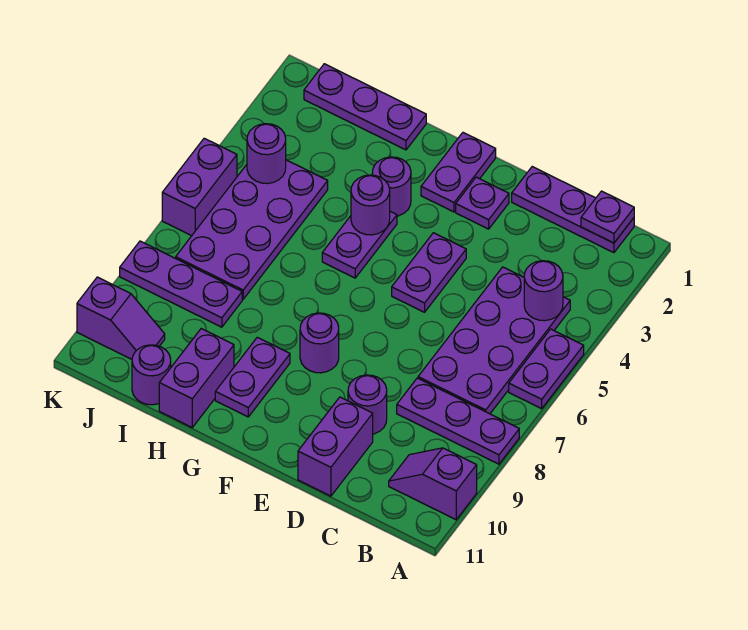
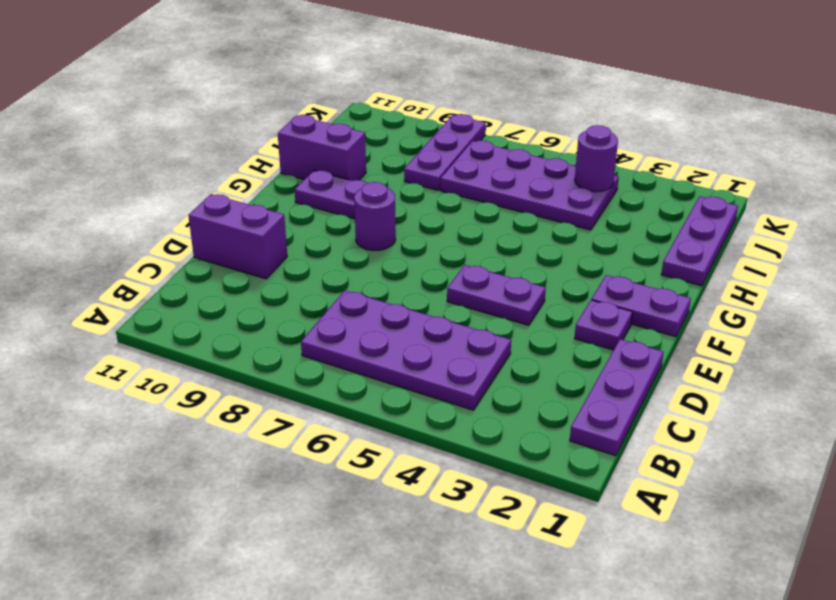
none -> purple 1x2 plate [509,329,584,409]
none -> purple 1x3 plate [397,378,519,464]
none -> purple 1x2 slope [389,448,477,520]

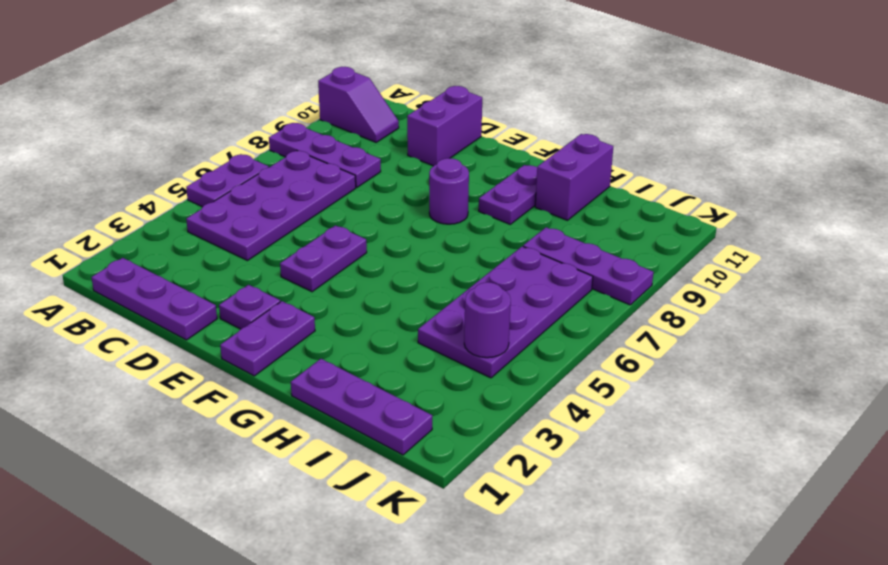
none -> purple 1x1 round brick [348,375,387,434]
none -> purple 1x1 round brick [372,157,411,216]
none -> purple 1x2 plate [322,211,397,278]

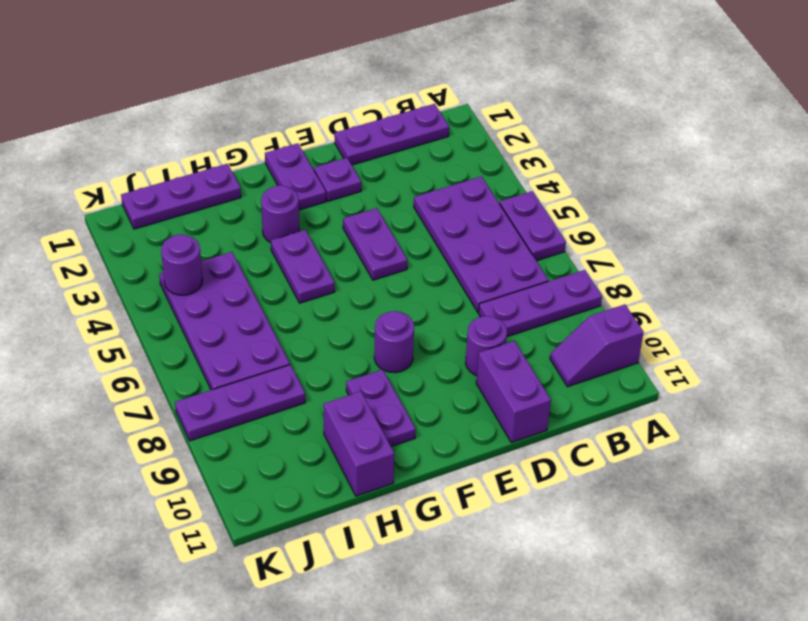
none -> purple 1x1 round brick [132,345,171,405]
none -> purple 1x2 slope [77,277,165,359]
none -> purple 1x2 brick [162,138,237,236]

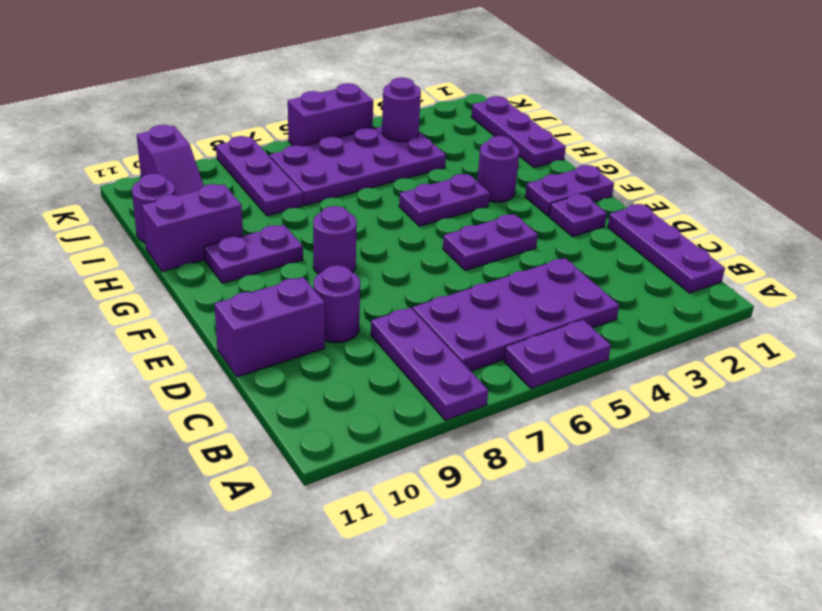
none -> purple 1x2 slope [389,448,477,520]
none -> purple 1x1 plate [581,191,634,243]
none -> purple 1x1 round brick [524,261,563,321]

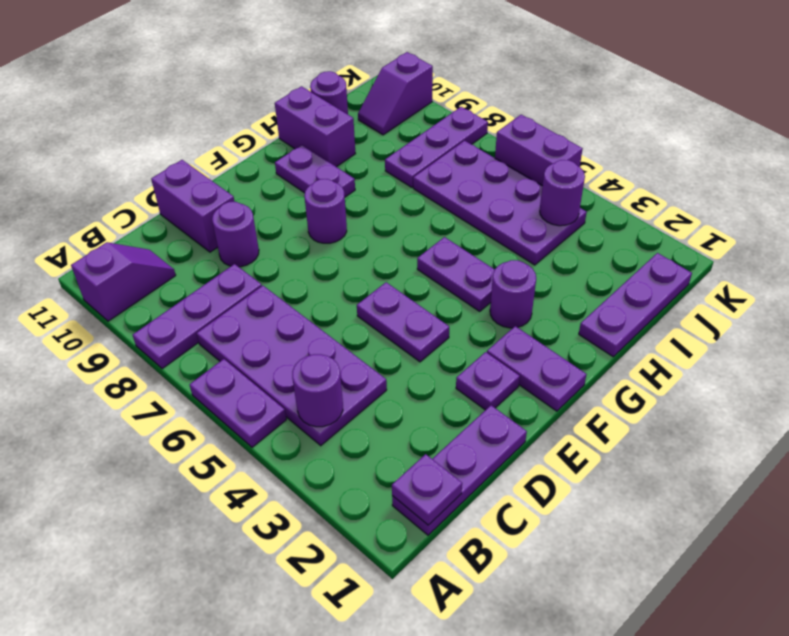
none -> purple 1x1 round brick [351,175,390,235]

